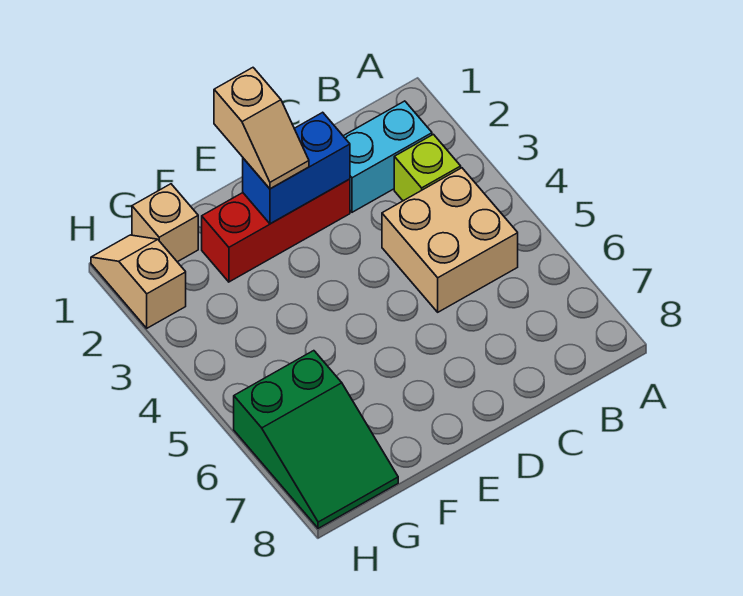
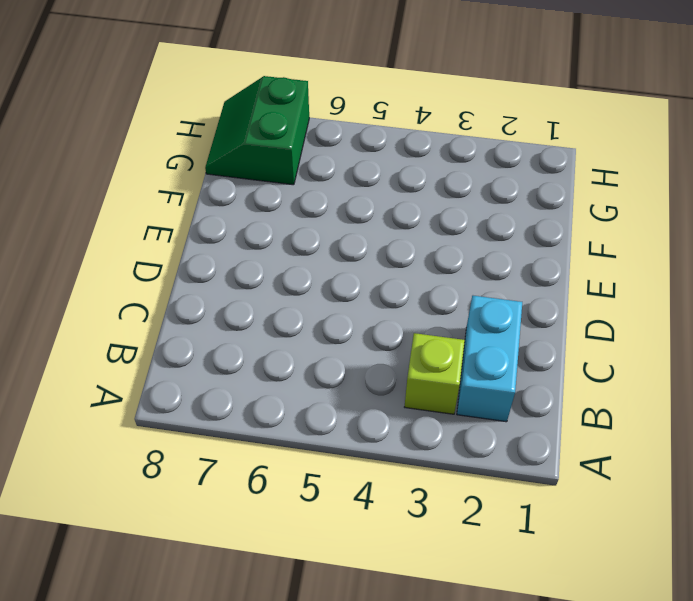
green 2x2 slope [205,76,309,185] -> green 2x3 slope [234,351,398,528]
none -> tan 2x2 brick [382,168,518,312]
none -> red 1x3 brick [202,179,350,282]

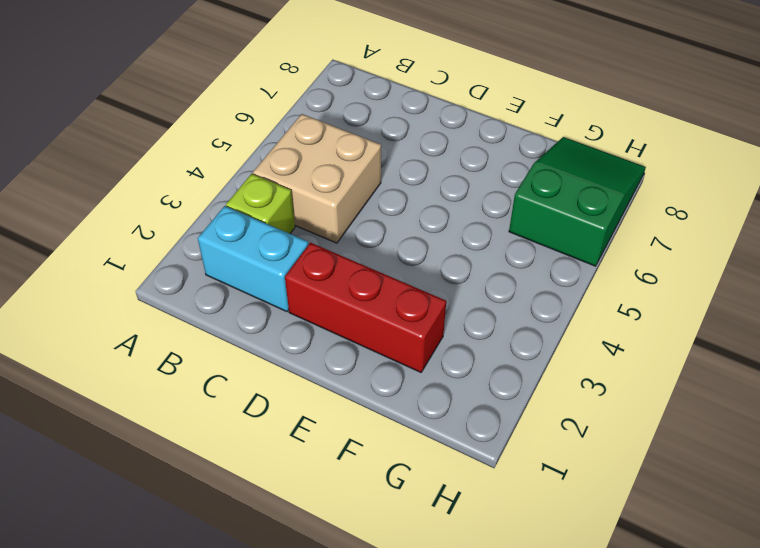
none -> tan 1x1 brick [132,184,198,262]
none -> tan 1x2 slope [91,235,186,328]

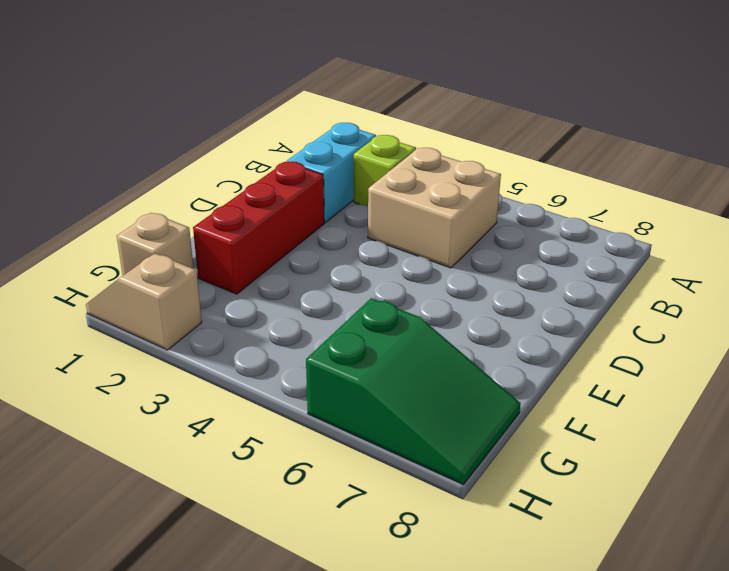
none -> blue 1x2 brick [243,112,350,224]
none -> tan 1x2 slope [214,68,309,189]

